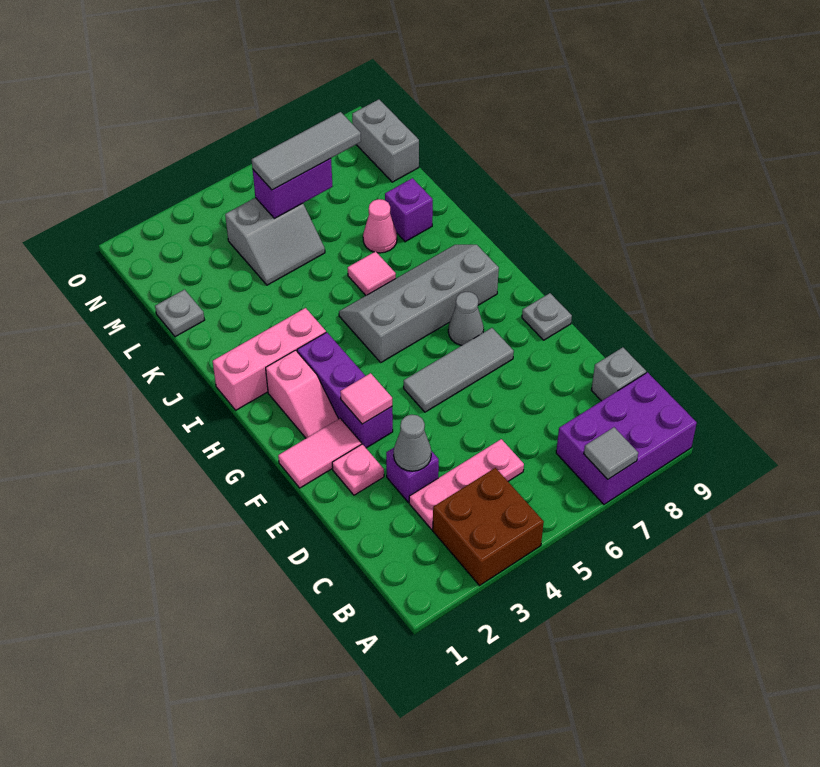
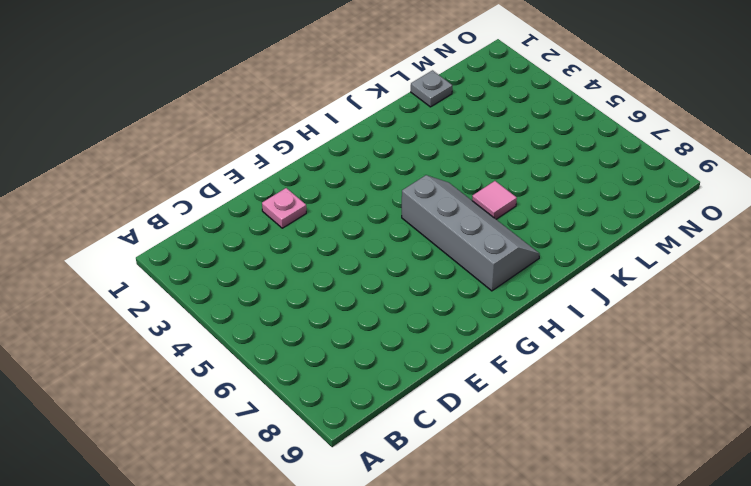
none -> brown 2x2 brick [433,468,544,585]
none -> purple 2x3 brick [556,372,697,504]
none -> pink 1x3 plate [409,439,524,529]

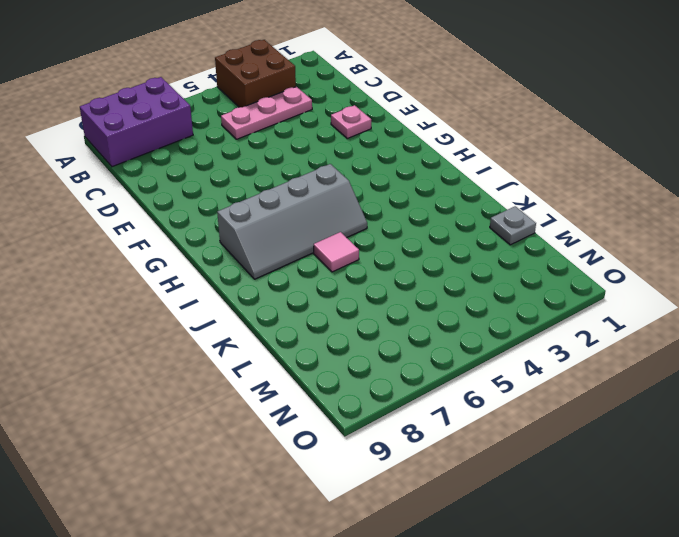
none -> grey 1x1 brick [591,347,646,401]
none -> purple 1x1 brick [386,448,439,502]
none -> pink 1x2 tile [278,418,361,488]

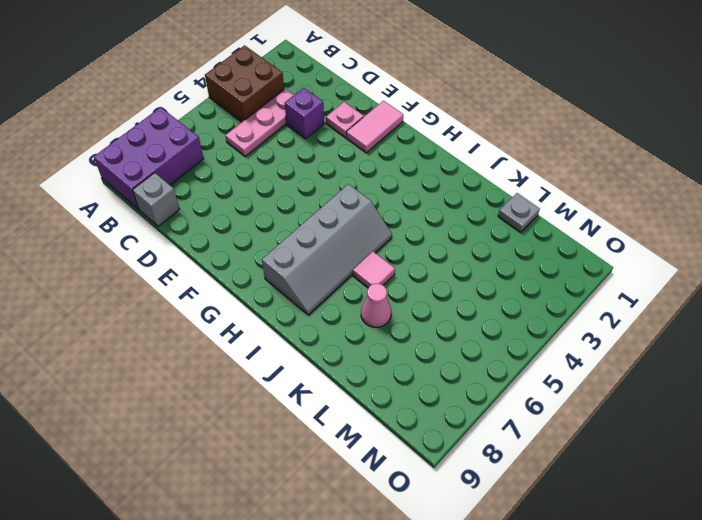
none -> purple 1x3 brick [297,332,393,448]
none -> grey 1x3 tile [404,328,514,412]
none -> grey 1x1 plate [522,293,572,340]

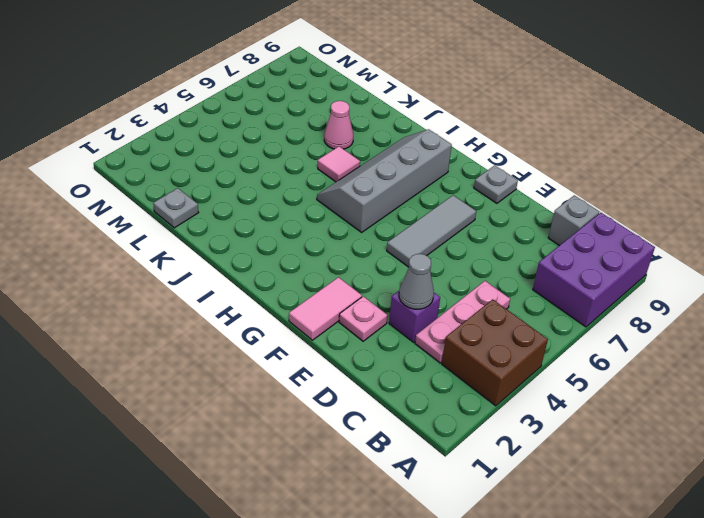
none -> purple 1x3 brick [297,332,393,448]
none -> pink 1x2 slope [266,350,338,438]
none -> grey 1x1 cone [448,292,484,345]

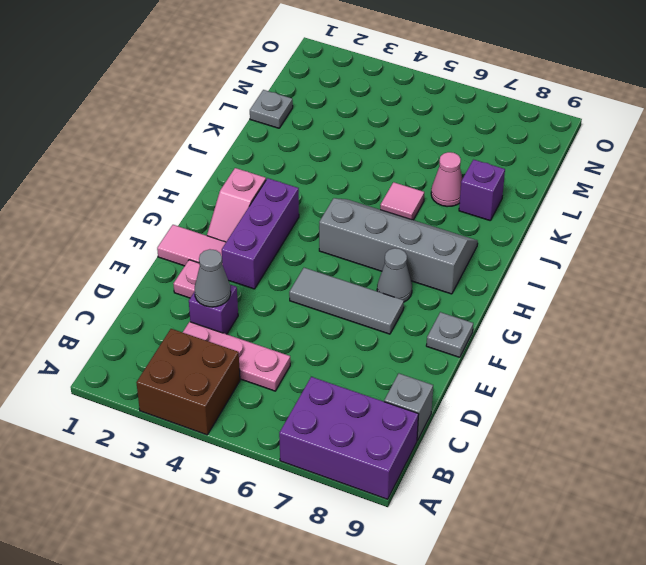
none -> pink 1x3 brick [213,308,326,410]
none -> grey 2x2 slope [225,198,325,285]
none -> grey 1x2 brick [352,99,419,182]

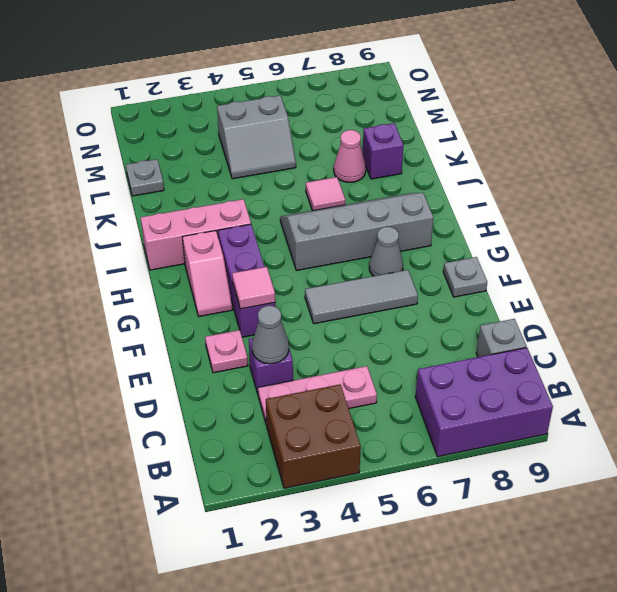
none -> pink 1x2 tile [278,418,361,488]
none -> grey 1x2 brick [352,99,419,182]
none -> grey 1x1 tile [584,427,638,479]

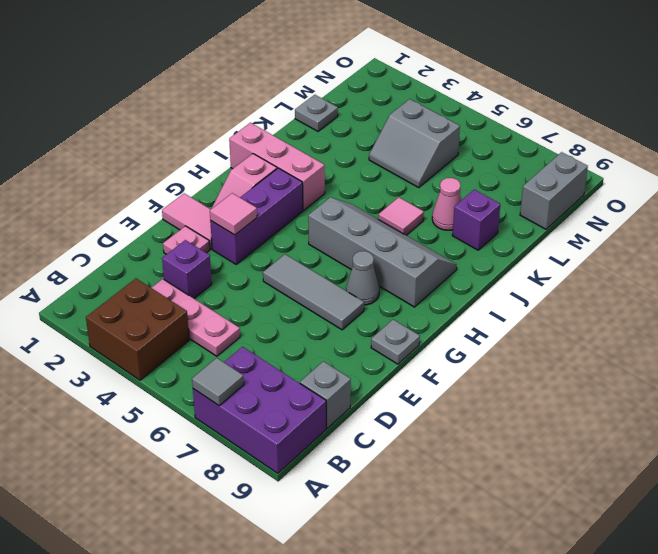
none -> grey 1x1 cone [394,415,431,471]
none -> purple 1x2 brick [253,159,333,218]
none -> grey 1x3 tile [252,112,361,190]

